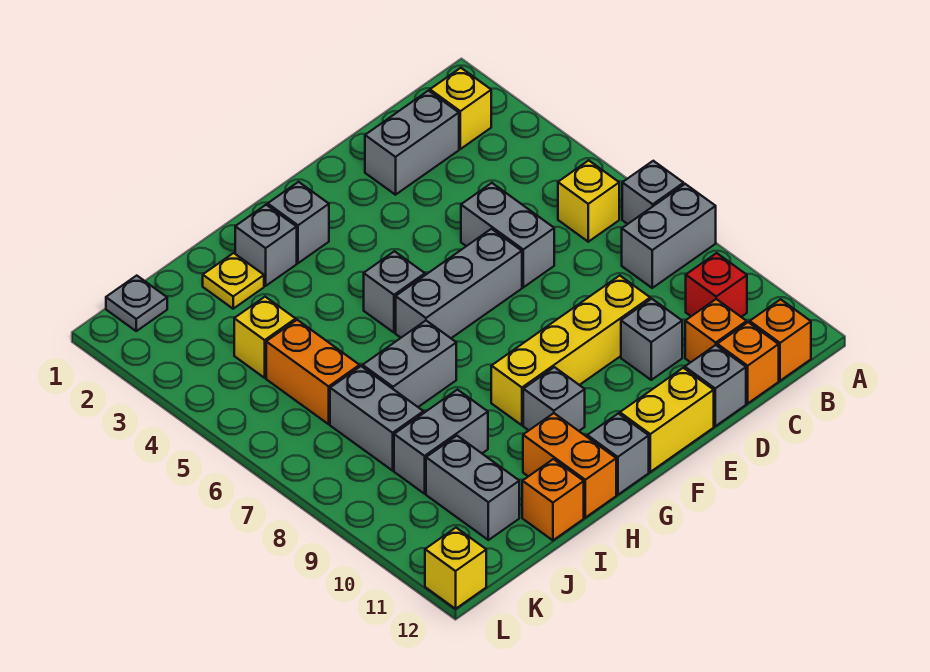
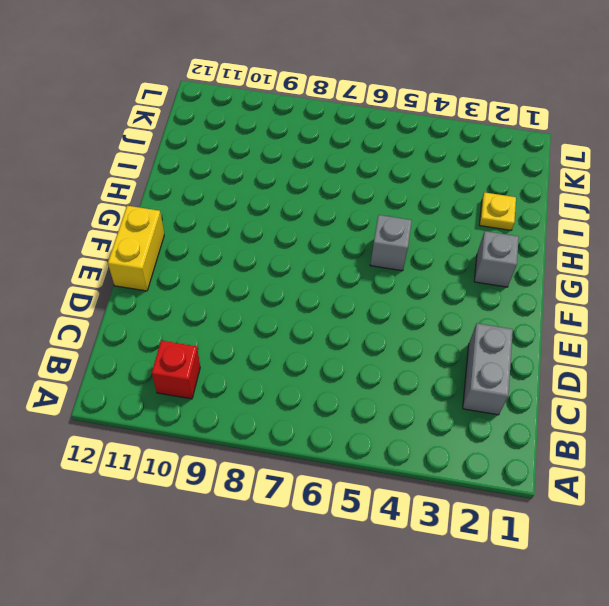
none -> grey 1x1 brick [622,161,684,224]
none -> grey 1x2 brick [622,184,716,288]
none -> yellow 1x1 brick [430,68,491,149]
none -> yellow 1x1 brick [558,160,619,242]

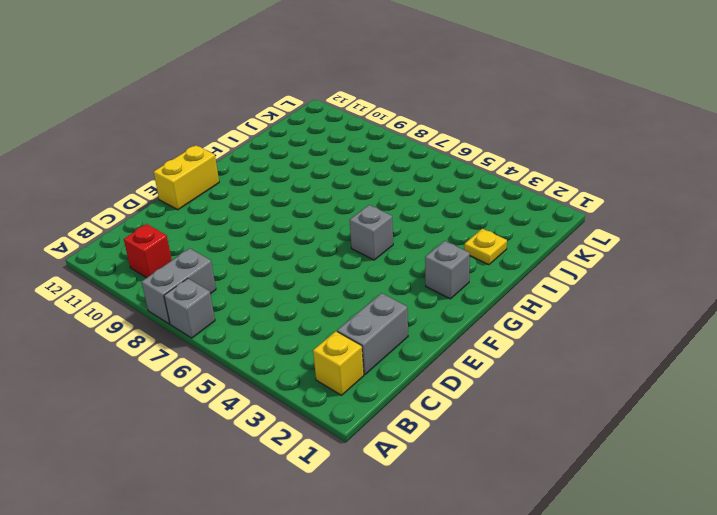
none -> yellow 1x1 brick [558,160,619,242]
none -> orange 1x1 brick [750,299,811,381]
none -> orange 1x1 brick [685,299,747,362]
none -> orange 1x1 brick [717,322,779,403]

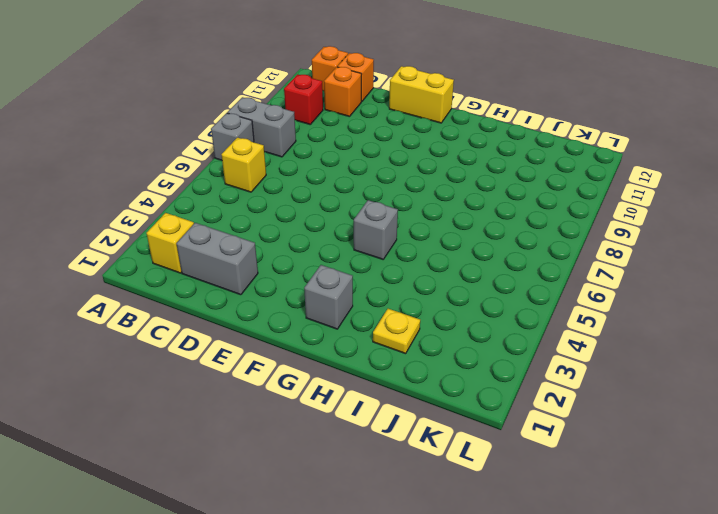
none -> grey 1x2 brick [461,183,554,287]
none -> yellow 1x4 brick [491,276,650,425]
none -> grey 1x1 brick [621,299,682,380]
none -> grey 1x1 brick [685,345,746,426]

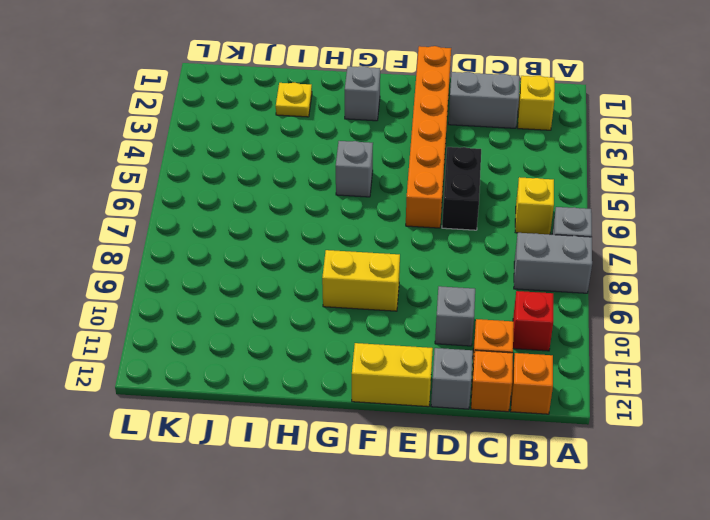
black 1x2 brick [442,147,481,230] -> grey 1x2 brick [461,183,554,287]
orange 1x6 brick [406,46,451,228] -> grey 1x3 brick [396,229,522,338]
yellow 1x2 brick [322,250,400,311] -> yellow 1x4 brick [491,276,650,425]
none -> grey 1x1 brick [523,367,585,431]
none -> grey 1x1 brick [587,413,649,495]
none -> grey 1x1 brick [235,205,297,286]
none -> grey 1x2 brick [363,321,456,407]

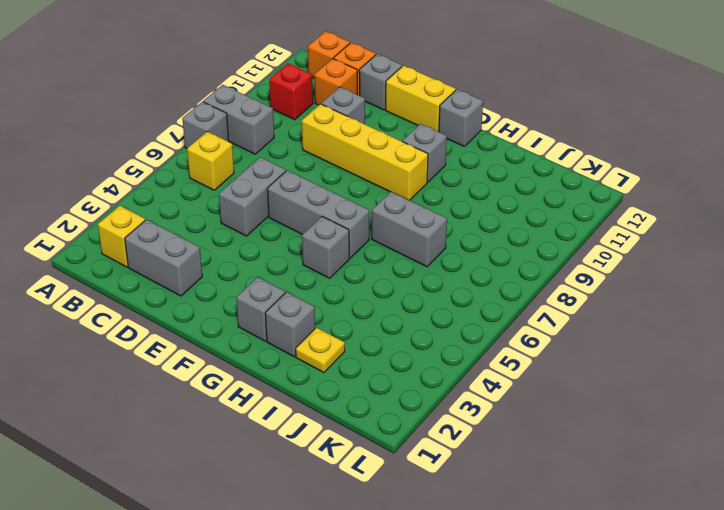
none -> orange 1x2 brick [523,413,616,518]
none -> grey 1x2 brick [394,390,488,494]
none -> orange 1x1 brick [522,459,584,540]
none -> yellow 1x1 brick [234,297,296,378]

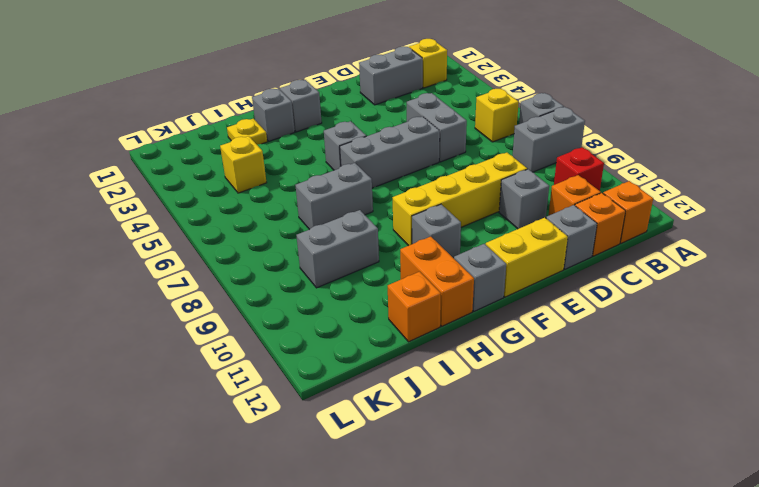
none -> orange 1x2 brick [266,320,360,424]
none -> grey 1x2 brick [330,366,423,471]
none -> grey 1x2 brick [426,436,519,540]
none -> grey 1x1 plate [106,276,167,331]

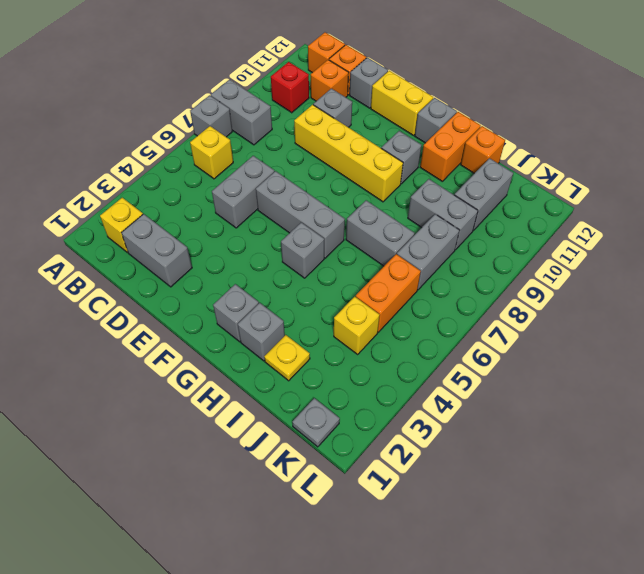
none -> yellow 1x1 brick [425,528,486,609]

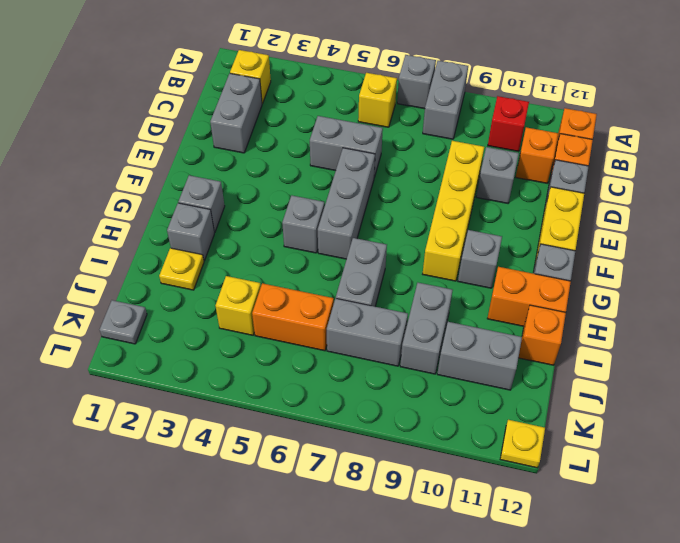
yellow 1x1 plate [500,420,545,468] -> yellow 1x1 brick [425,528,486,609]

